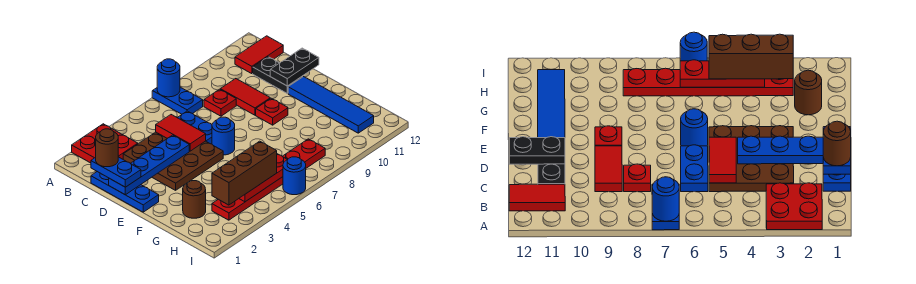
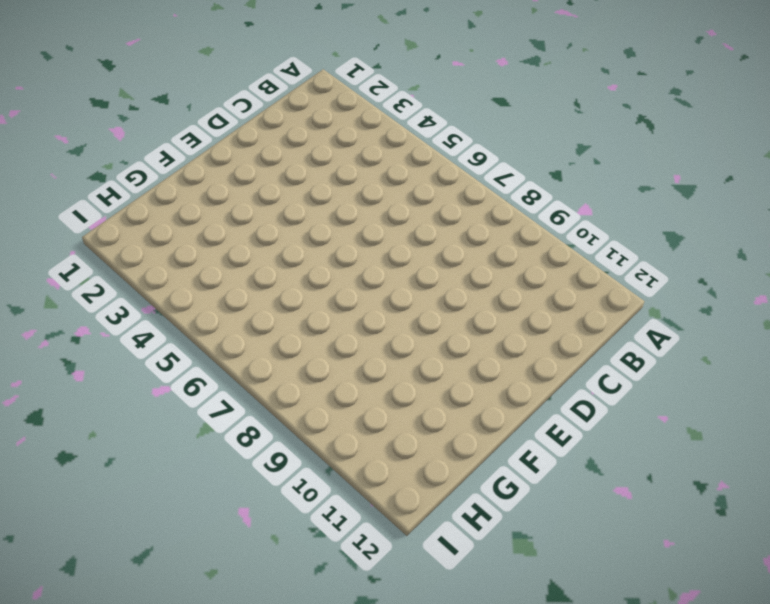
none -> red 2x2 plate [72,124,138,163]
none -> blue 1x2 plate [152,87,203,114]
none -> red 1x2 tile [235,36,283,74]

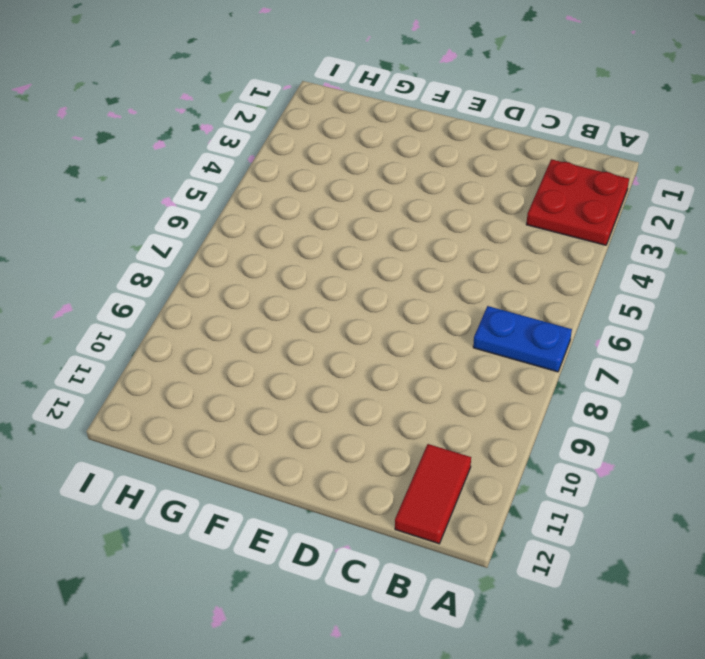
none -> blue 1x3 plate [91,172,159,212]
none -> brown 3x3 plate [123,132,223,190]
none -> blue 1x2 plate [177,111,212,144]

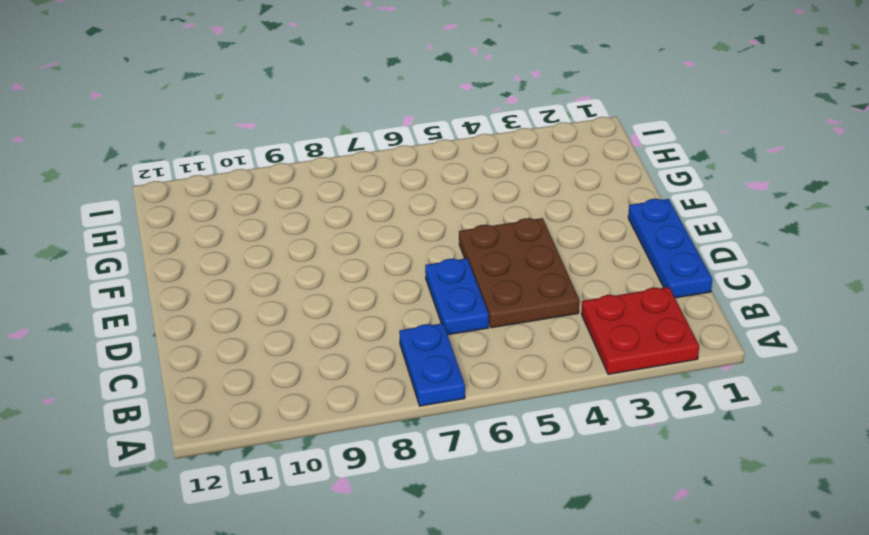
brown 2x3 plate [459,218,579,328] -> brown 3x3 plate [123,132,223,190]
none -> red 1x2 tile [235,36,283,74]
none -> red 1x1 plate [204,89,236,116]
none -> red 1x2 tile [220,79,270,115]

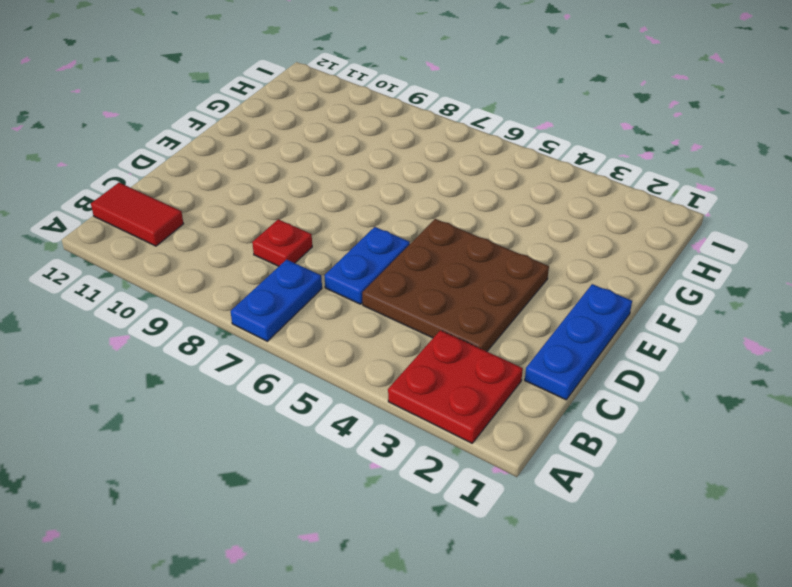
none -> red 1x2 tile [220,79,270,115]
none -> black 1x2 plate [253,57,303,93]
none -> blue 1x1 round brick [212,117,235,155]

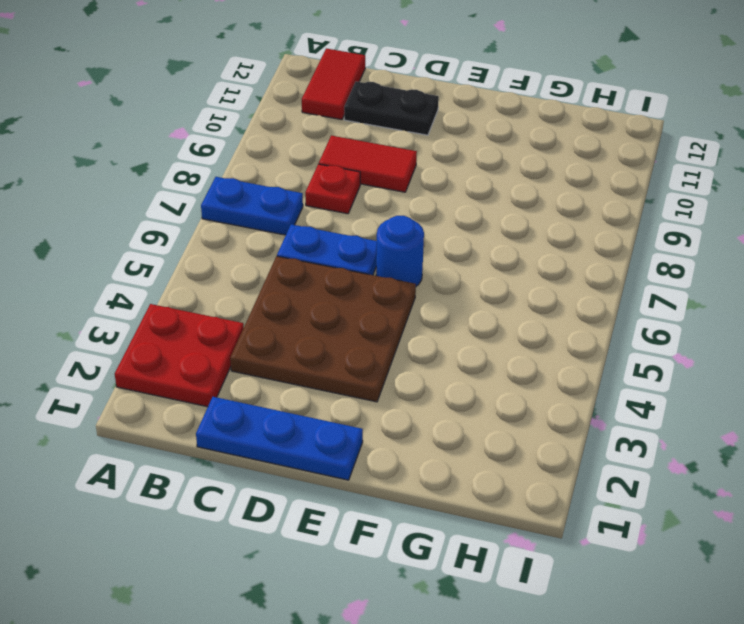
none -> red 1x1 plate [256,98,288,125]
none -> blue 1x4 tile [288,77,374,133]
none -> brown 1x1 round brick [183,181,206,218]

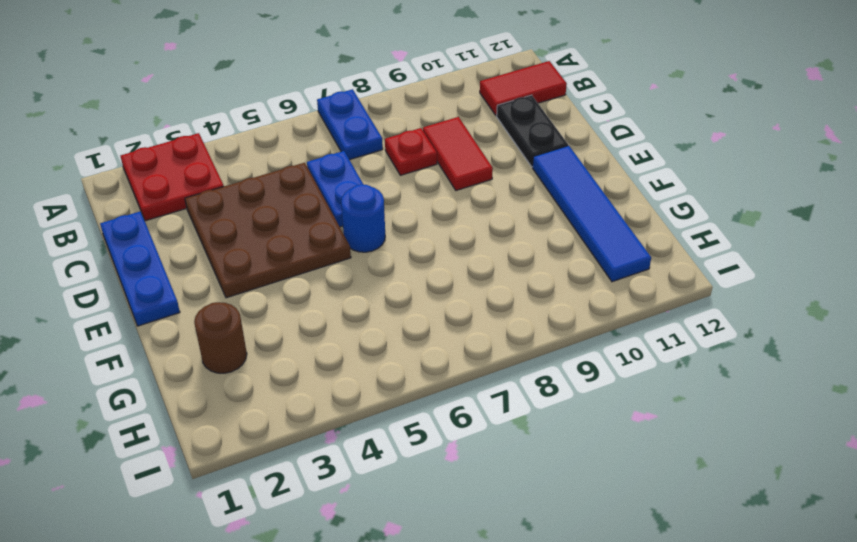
none -> red 1x1 plate [256,98,288,125]
none -> red 1x6 plate [212,139,325,220]
none -> blue 1x1 round brick [283,157,306,195]

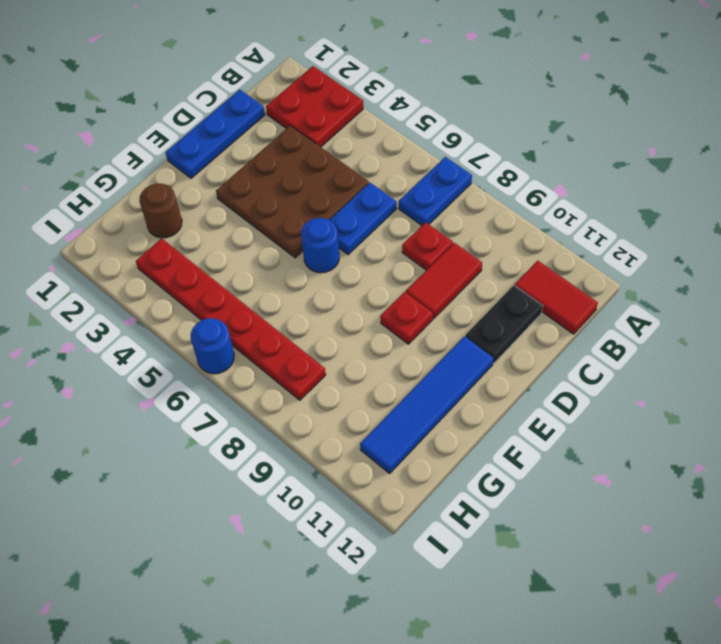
none -> blue 1x1 round brick [157,59,180,97]
none -> red 1x2 tile [156,115,206,151]
none -> blue 1x4 plate [109,135,189,195]

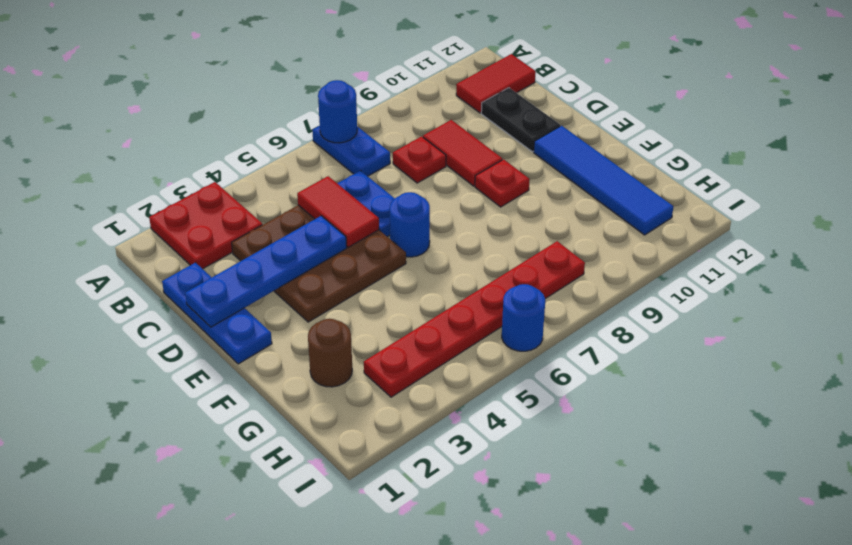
none -> black 1x2 plate [270,48,319,86]
none -> red 1x3 plate [239,154,287,202]
none -> blue 1x2 plate [91,157,141,187]

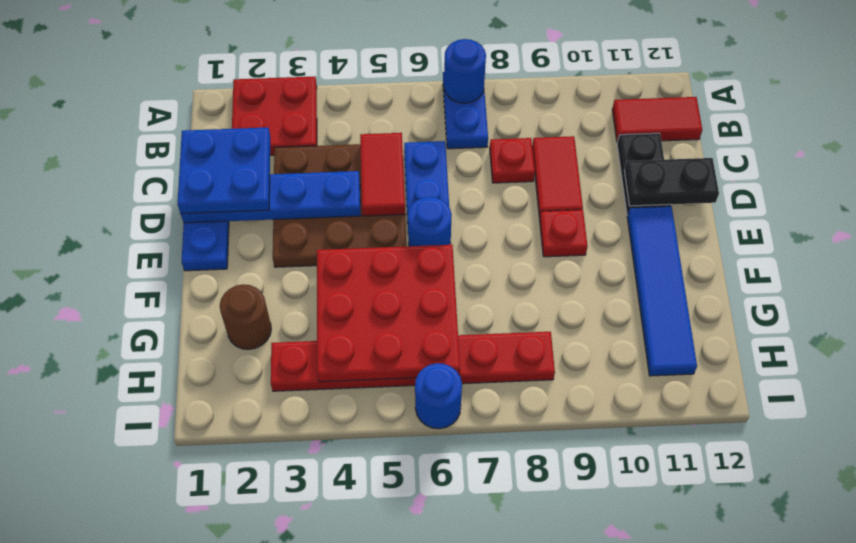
blue 2x2 plate [178,127,270,214] -> blue 1x2 plate [91,157,141,187]
red 3x3 plate [317,245,460,382] -> red 1x3 plate [239,154,287,202]
none -> brown 1x3 brick [212,141,277,205]
none -> brown 1x1 round brick [96,129,118,167]

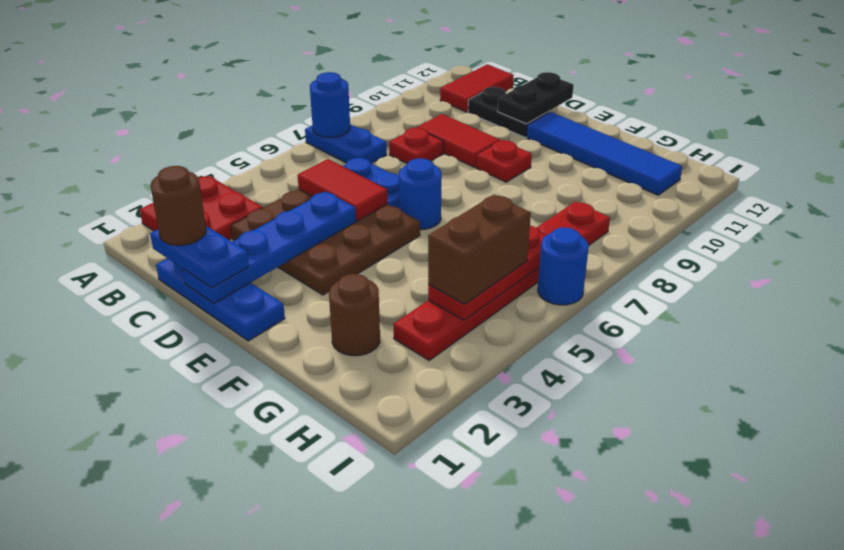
brown 1x2 brick [428,195,531,304] -> brown 1x3 brick [212,141,277,205]

